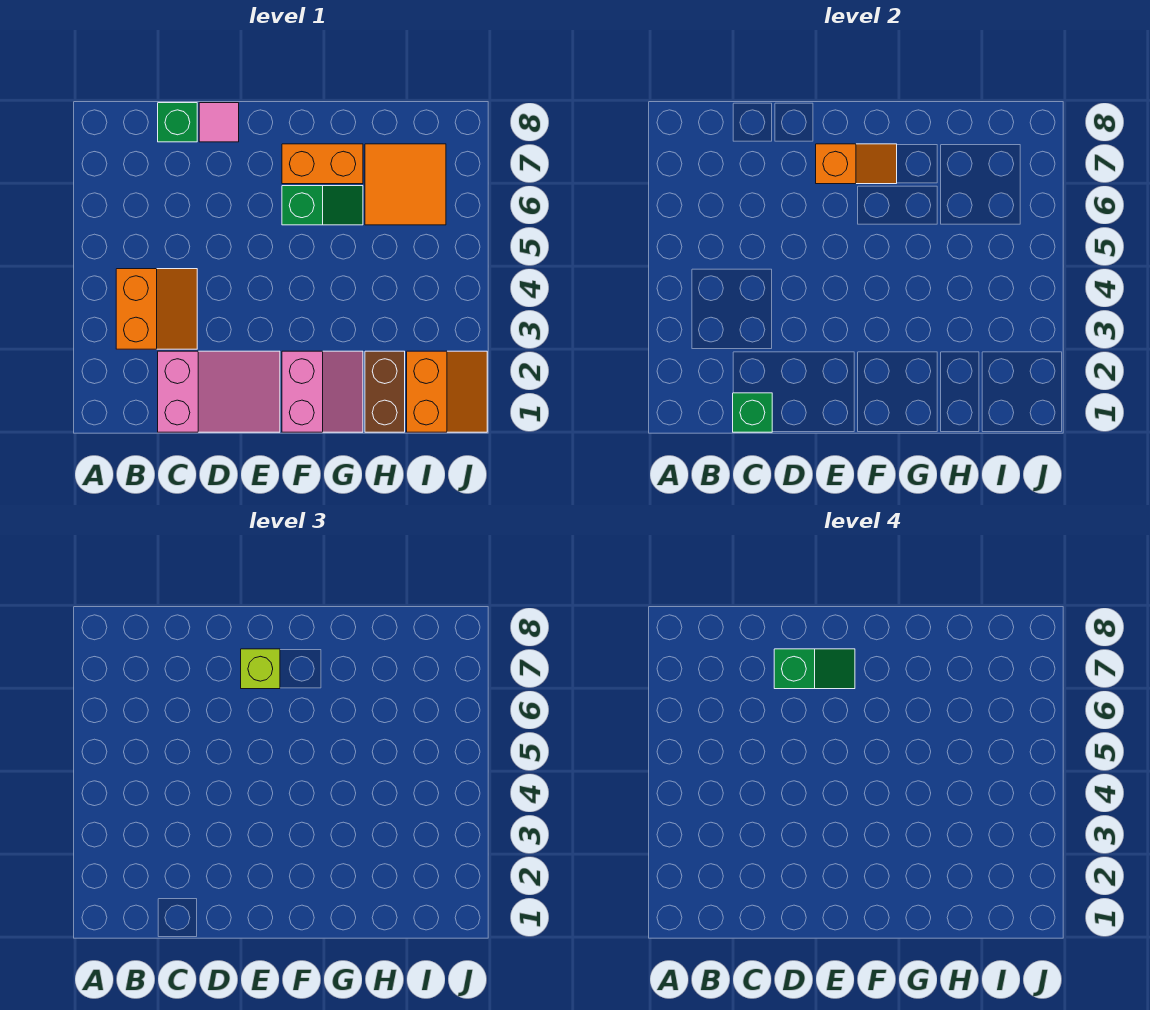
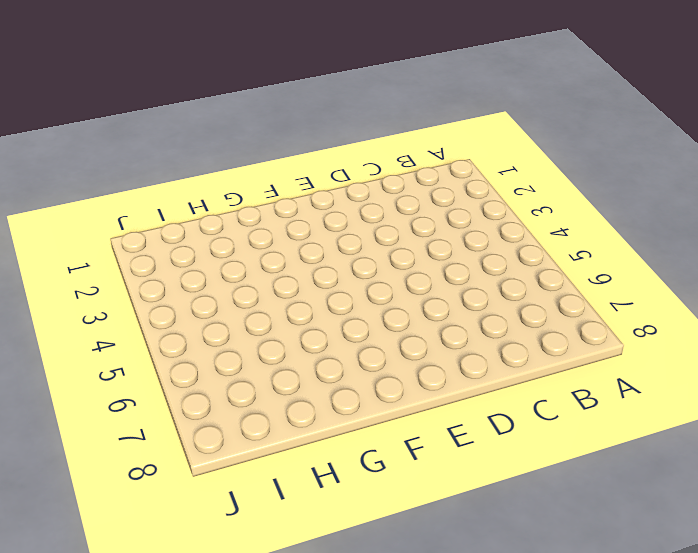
none -> orange 2x2 slope [116,269,197,349]
none -> pink 2x3 slope [158,351,280,432]
none -> green 1x1 brick [158,103,197,142]

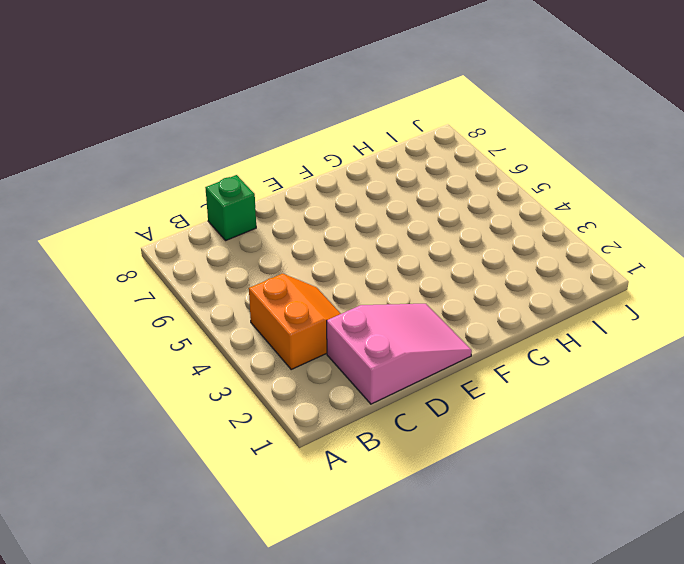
none -> pink 1x1 tile [199,103,239,142]
none -> pink 2x2 slope [282,351,363,432]
none -> green 1x2 slope [282,186,363,225]

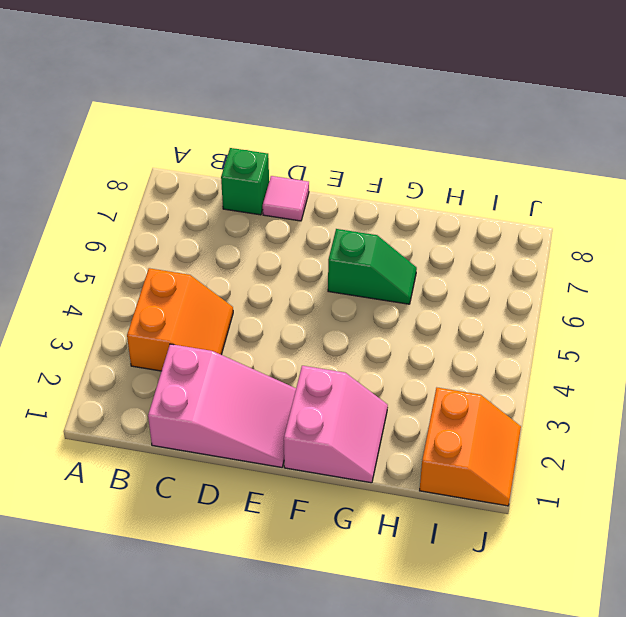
none -> orange 1x2 brick [282,144,363,184]
none -> brown 1x2 brick [365,351,405,432]
none -> orange 2x2 tile [365,144,446,225]

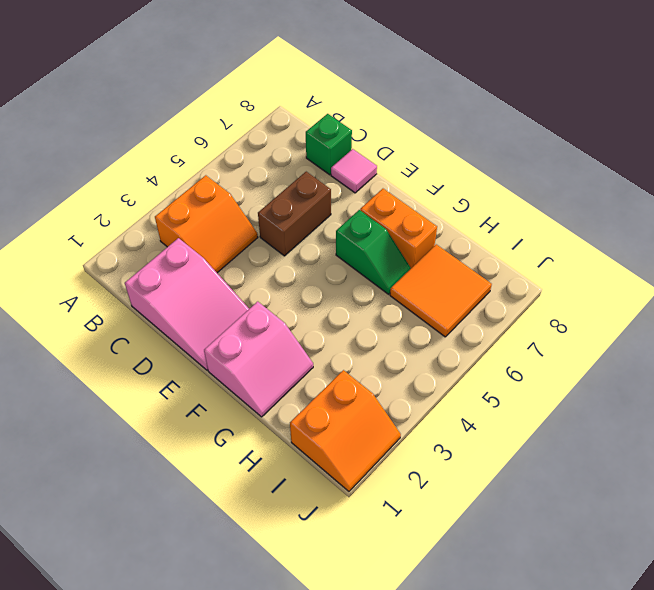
brown 1x2 brick [258,172,331,256] -> brown 1x2 brick moved to [365,351,405,432]
none -> green 1x1 brick [733,393,772,432]
none -> orange 1x2 slope [816,144,897,184]
none -> lime 1x1 brick [241,649,280,689]

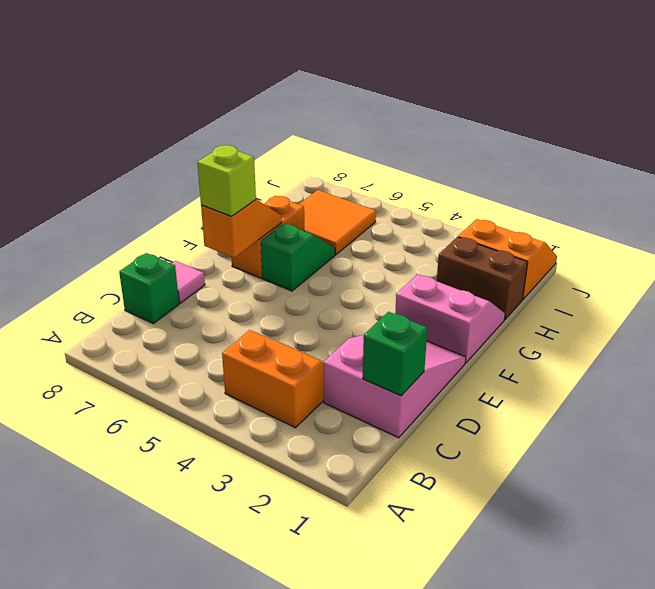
none -> green 1x2 slope [774,649,855,689]

